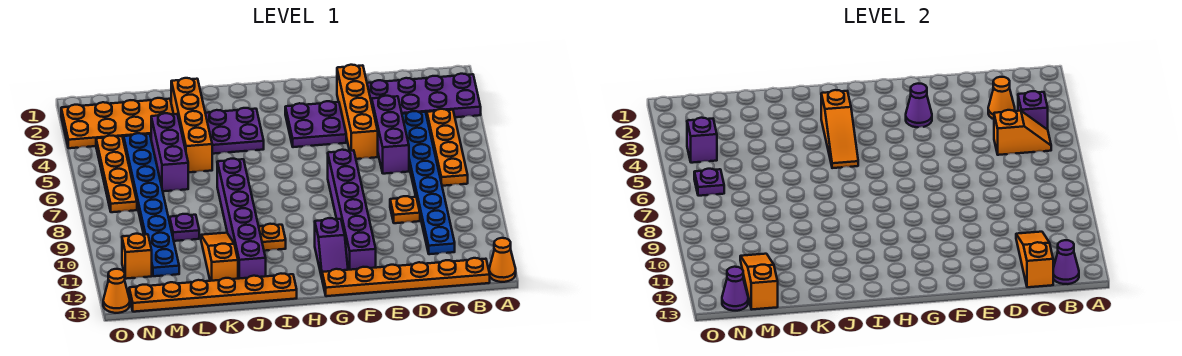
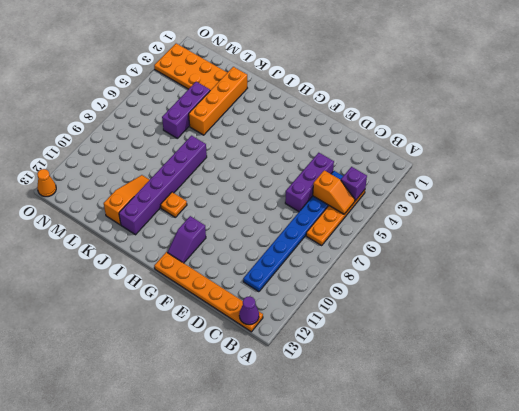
none -> purple 2x4 plate [367,74,481,117]
none -> orange 1x1 cone [489,238,516,282]
none -> orange 1x1 plate [390,196,420,223]
none -> orange 1x4 brick [337,65,378,159]

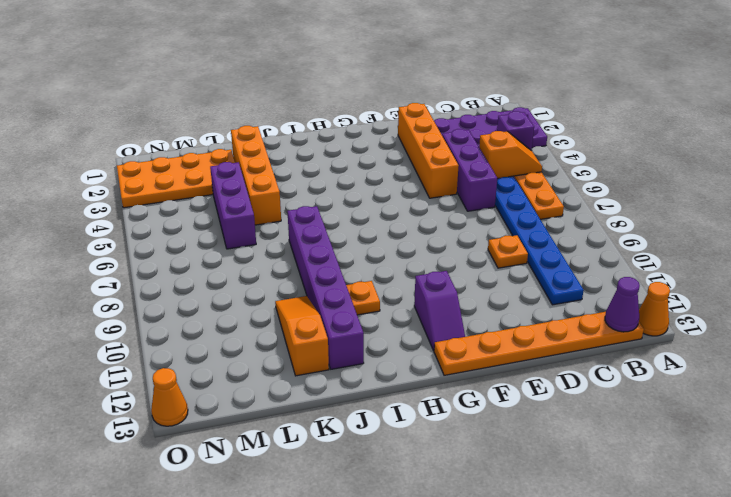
none -> purple 2x2 plate [285,101,346,147]
none -> purple 1x6 brick [328,150,376,270]
none -> purple 2x2 plate [205,108,264,154]
none -> orange 1x6 plate [129,274,297,312]

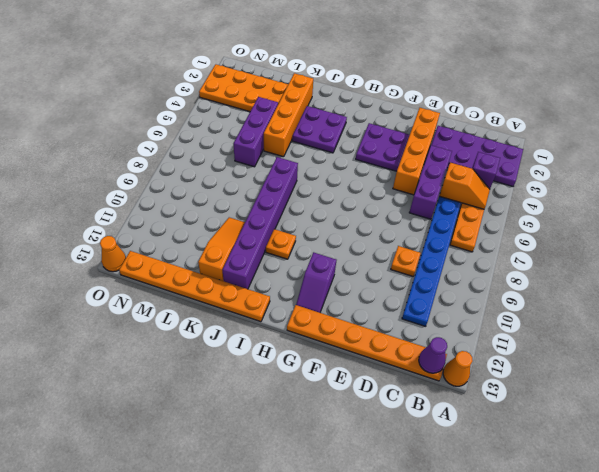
none -> purple 1x6 brick [328,150,376,270]
none -> purple 1x1 plate [170,214,199,241]
none -> blue 1x8 plate [124,133,179,276]
none -> orange 1x4 plate [96,136,137,212]

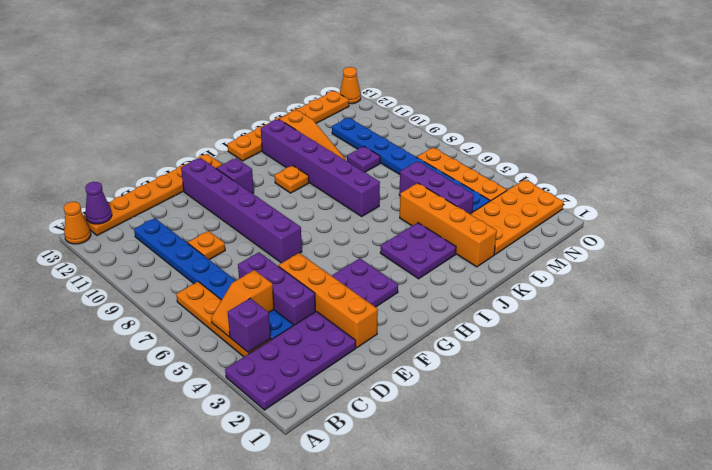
none -> orange 1x1 brick [122,233,152,279]
none -> orange 1x1 cone [988,77,1015,119]
none -> orange 1x3 slope [1016,232,1053,287]
none -> purple 1x1 cone [906,83,932,127]

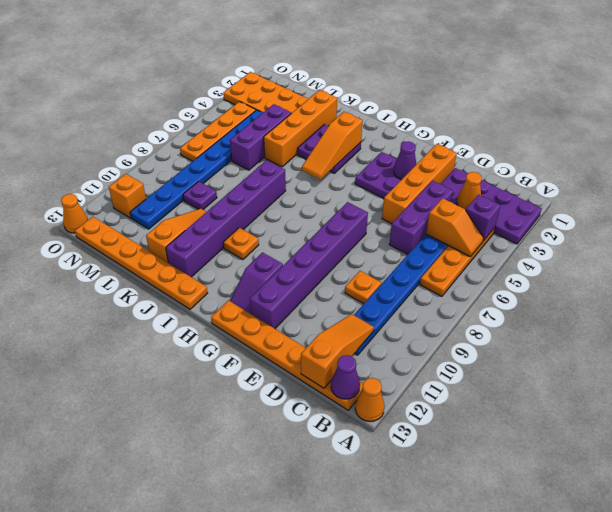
none -> orange 1x3 slope [740,254,778,309]
none -> purple 1x1 brick [687,118,717,163]
none -> purple 1x1 plate [694,169,724,196]
none -> purple 1x1 cone [722,267,748,311]

